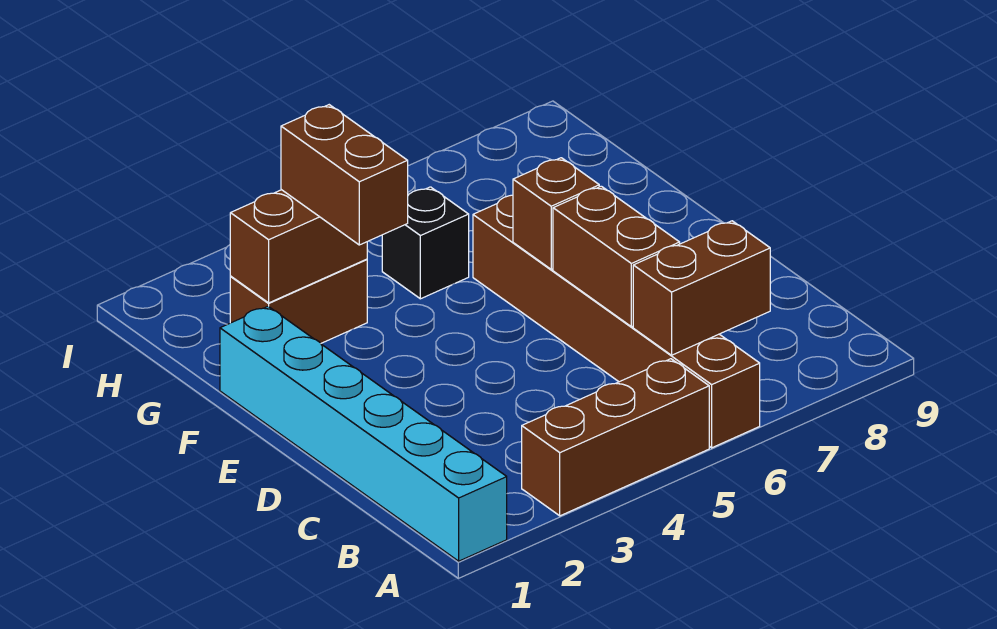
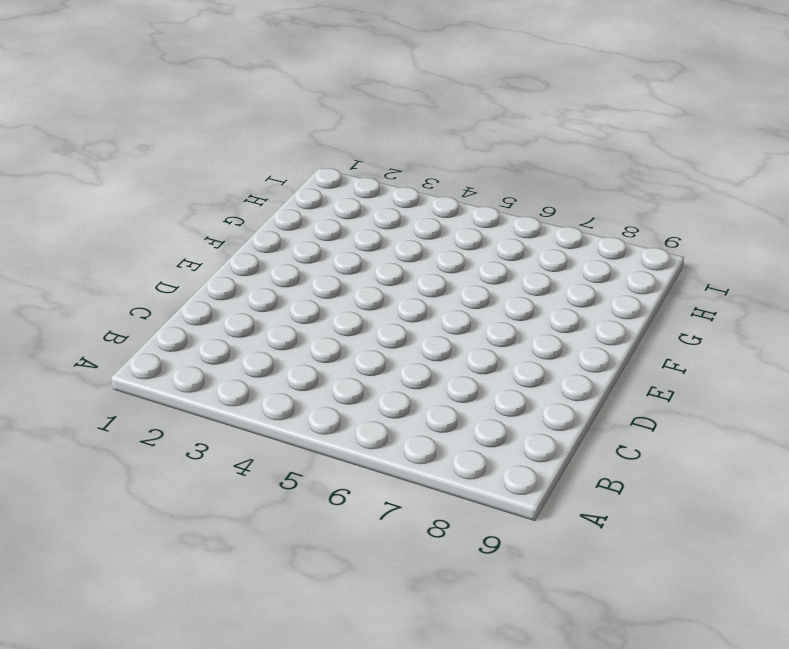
none -> cyan 1x6 brick [220,306,507,561]
none -> brown 1x3 brick [522,359,709,516]

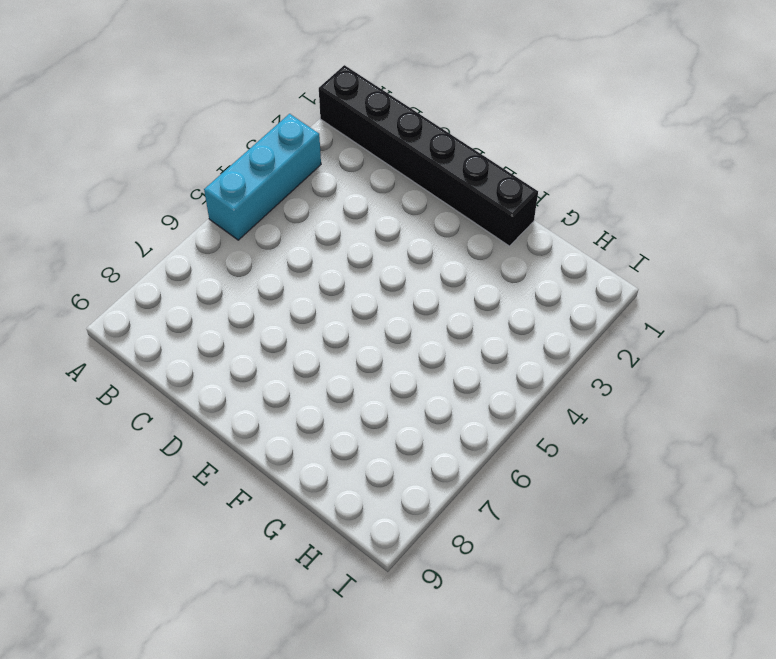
black 1x6 brick [319,65,538,246] -> cyan 1x6 brick [220,306,507,561]
cyan 1x3 brick [204,114,321,240] -> brown 1x3 brick [522,359,709,516]
none -> brown 1x6 brick [473,195,760,448]
none -> brown 1x2 brick [230,259,367,343]

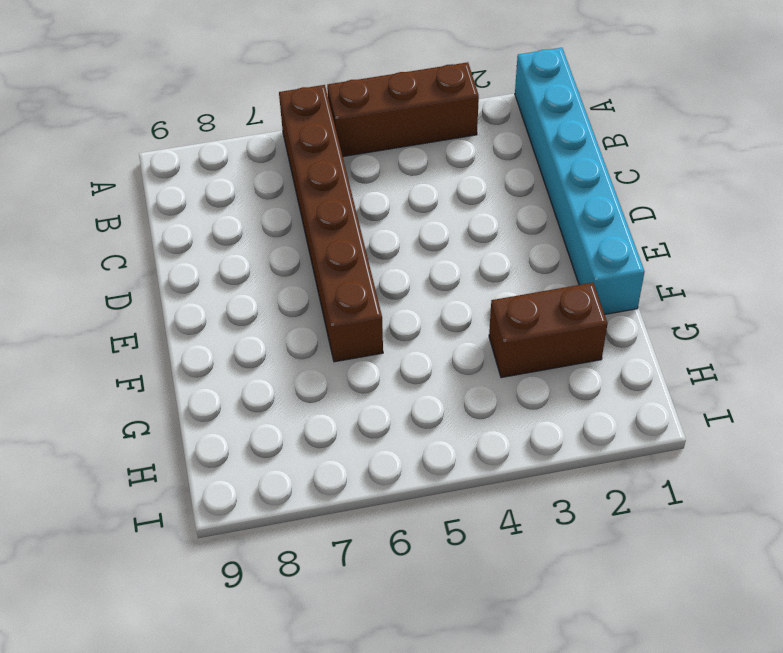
none -> black 1x1 brick [382,187,469,299]
none -> brown 1x2 brick [633,221,770,355]

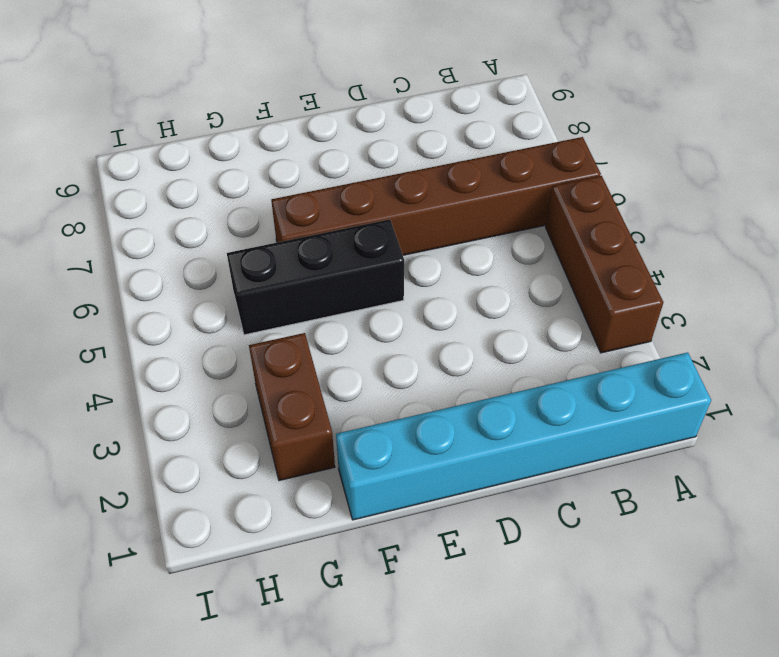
black 1x3 brick [227,219,404,335] -> black 1x1 brick [382,187,469,299]
none -> brown 1x2 brick [633,221,770,355]
none -> brown 1x2 brick [553,186,680,327]

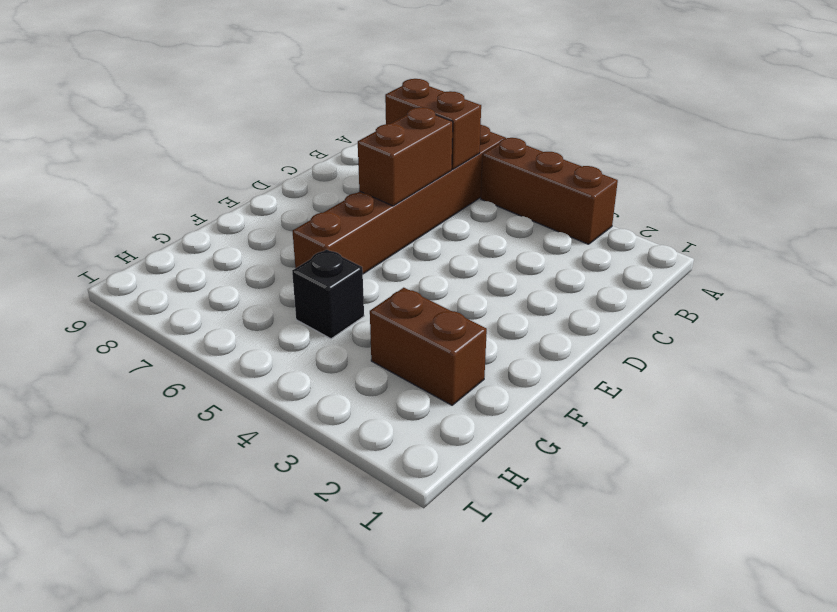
none -> cyan 1x6 brick [220,306,507,561]
none -> brown 1x1 brick [513,158,599,269]

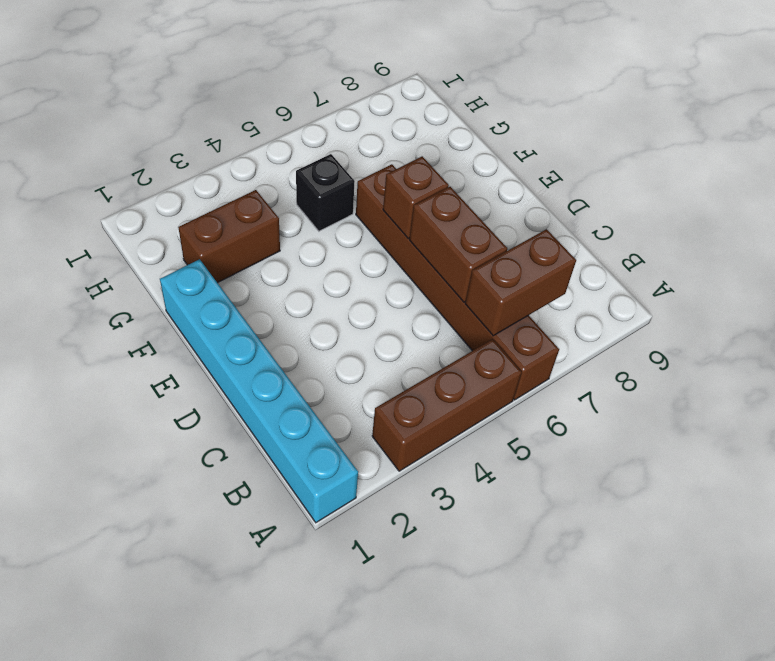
none -> brown 1x2 brick [230,190,367,303]
none -> brown 1x2 brick [281,105,408,245]

